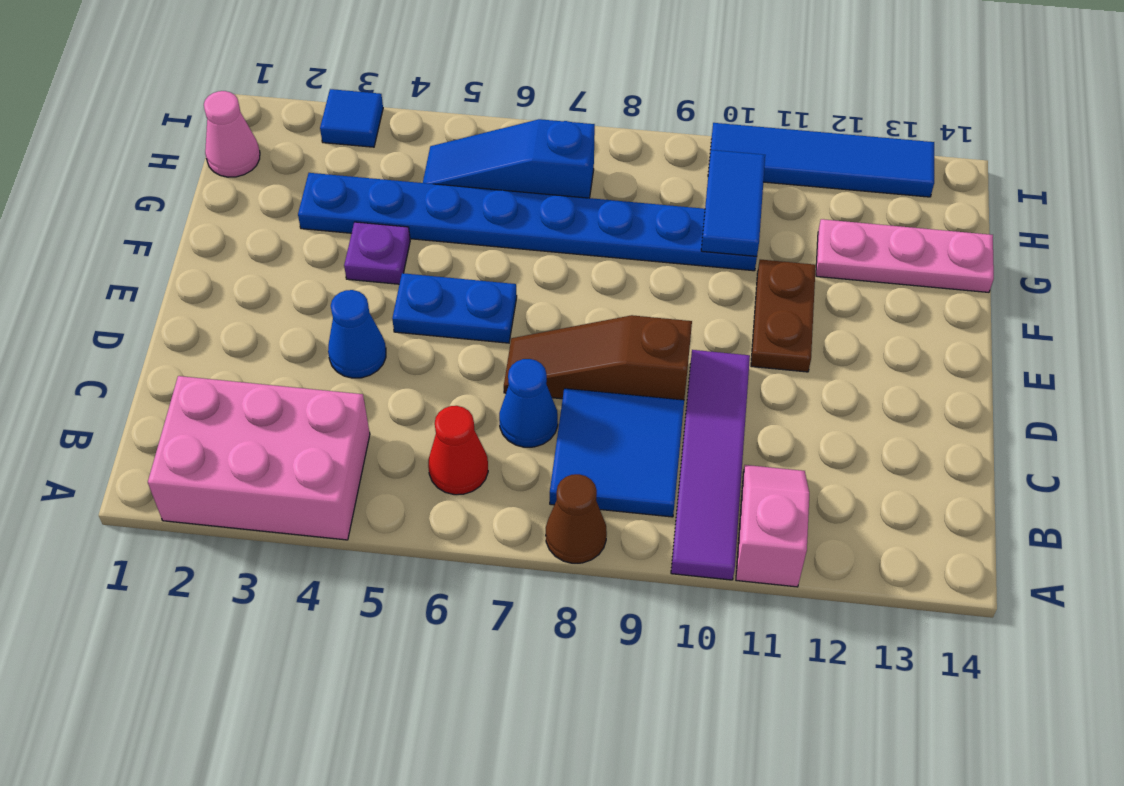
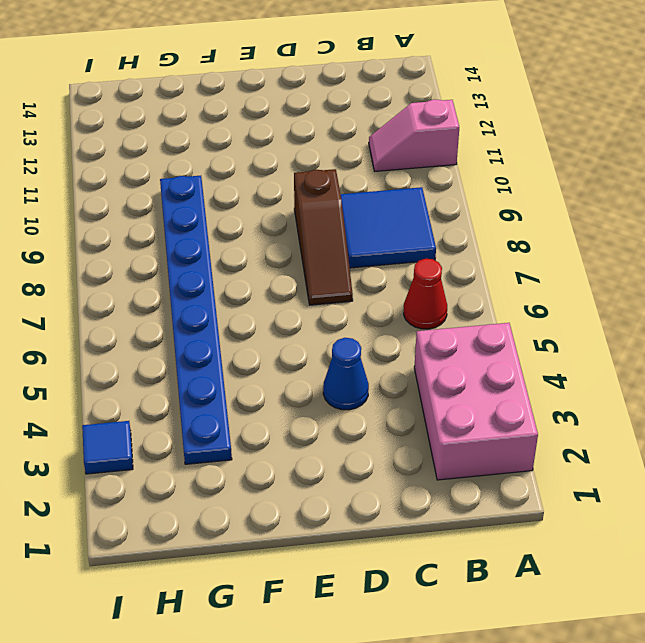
none -> brown 1x1 cone [546,474,607,563]
none -> purple 1x4 tile [671,350,750,580]
none -> blue 1x1 cone [499,359,558,447]

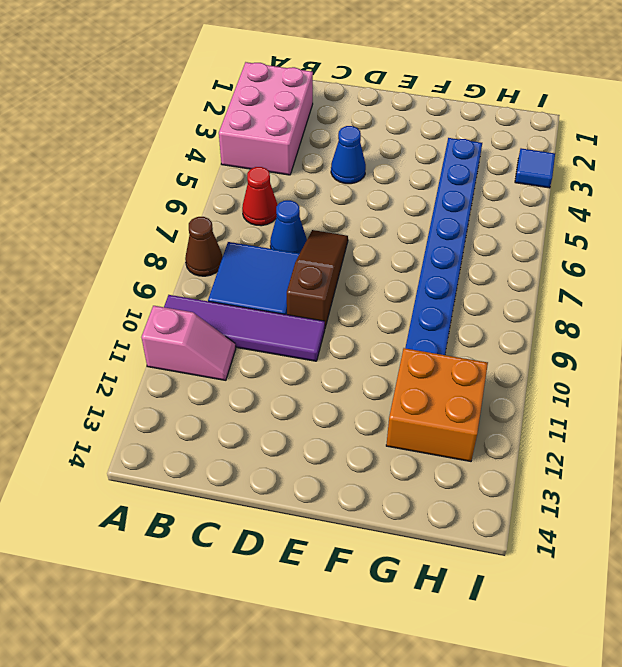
orange 2x2 brick [386,348,488,461] -> pink 1x3 plate [816,219,994,292]
none -> blue 1x2 plate [392,273,517,343]
none -> brown 1x2 plate [751,260,816,372]
none -> purple 1x1 plate [344,222,410,284]

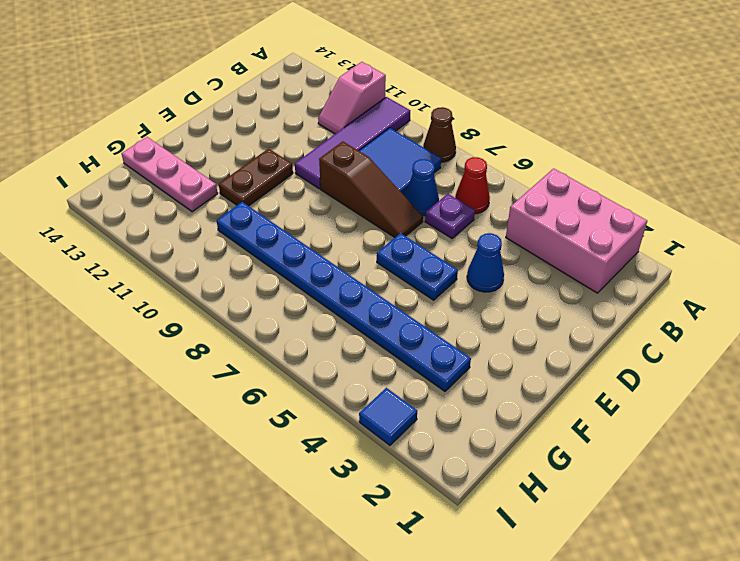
purple 1x1 plate [425,194,475,238] -> purple 1x1 plate moved to [344,222,410,284]
none -> pink 1x1 cone [204,91,260,177]
none -> blue 1x3 slope [423,119,595,198]
none -> blue 1x4 tile [708,123,934,197]

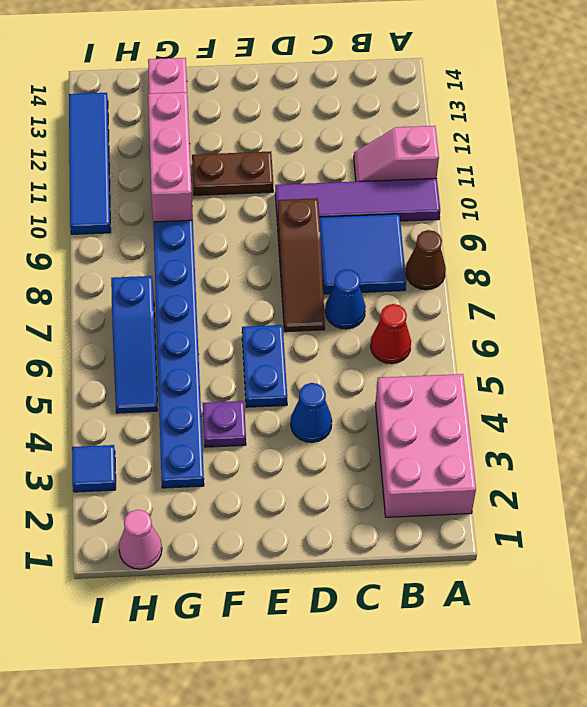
pink 1x3 brick [148,92,193,222] -> blue 1x2 tile [701,150,765,256]

